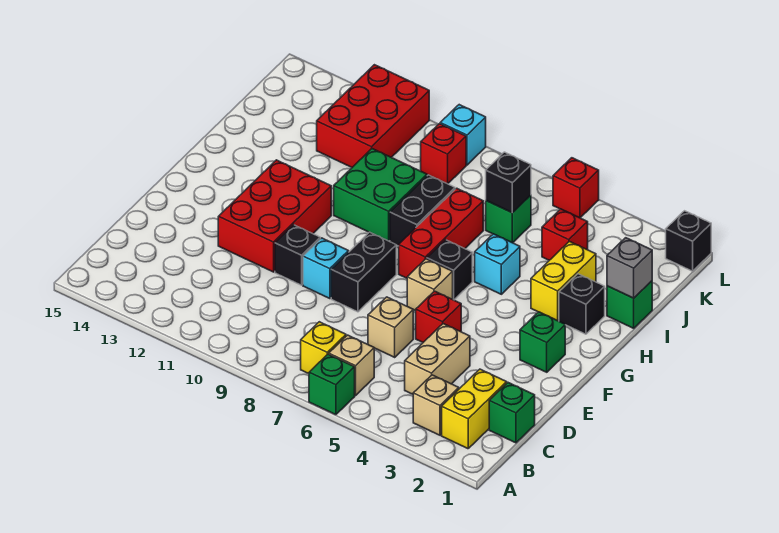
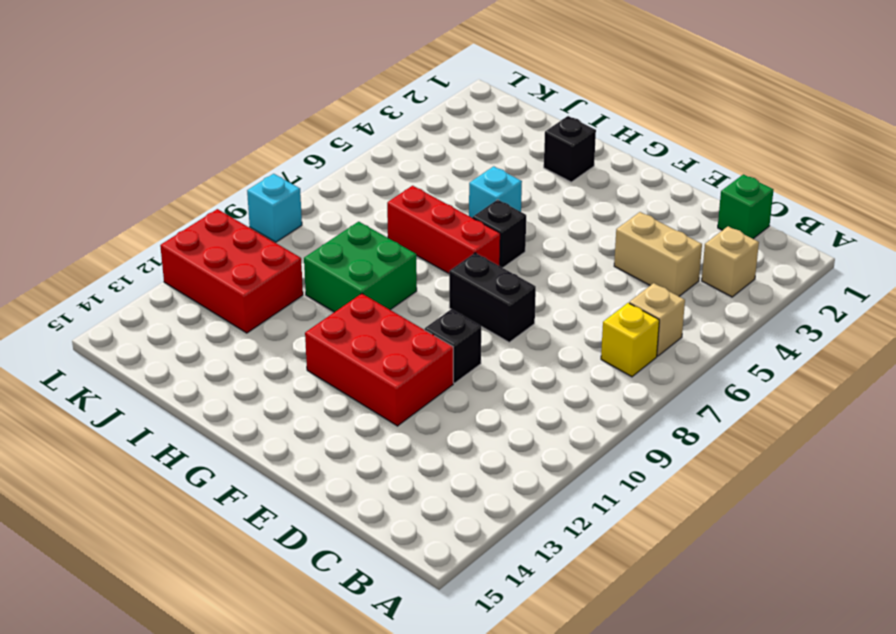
none -> green 1x1 brick [309,354,355,415]
none -> yellow 1x2 brick [442,369,507,449]
none -> tan 1x1 brick [368,297,413,357]
none -> red 1x1 brick [416,291,461,342]

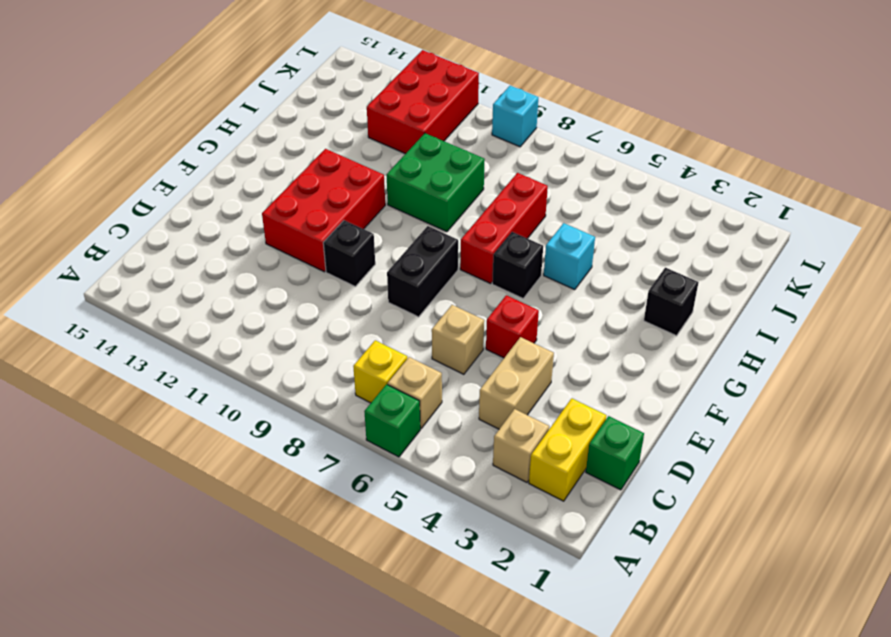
none -> cyan 1x1 brick [303,238,349,299]
none -> green 1x1 brick [520,312,565,372]
none -> tan 1x1 brick [407,259,453,311]
none -> yellow 1x2 brick [531,241,596,321]

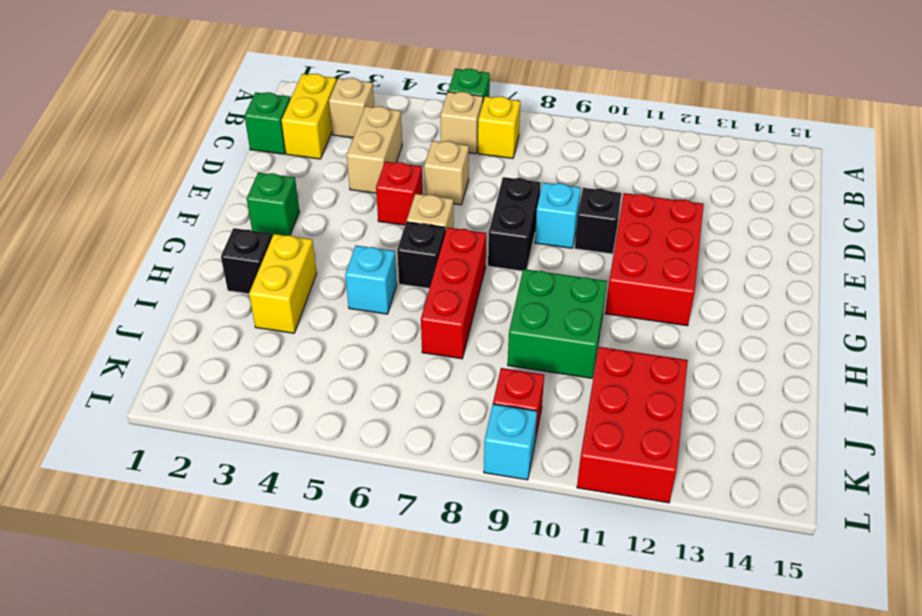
none -> black 1x2 brick [390,175,455,246]
none -> green 1x1 brick [607,281,652,328]
none -> red 1x1 brick [542,209,588,260]
none -> green 1x1 brick [486,195,531,243]

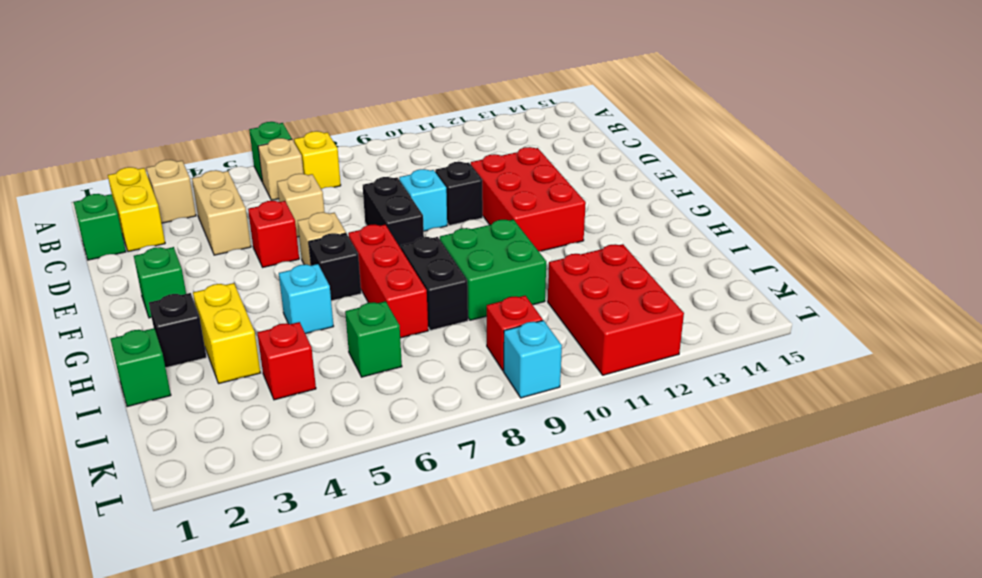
none -> black 1x1 brick [666,211,711,271]
none -> red 1x1 brick [553,158,599,218]
none -> grey 1x1 brick [607,238,652,298]
none -> black 1x1 brick [486,152,531,213]

